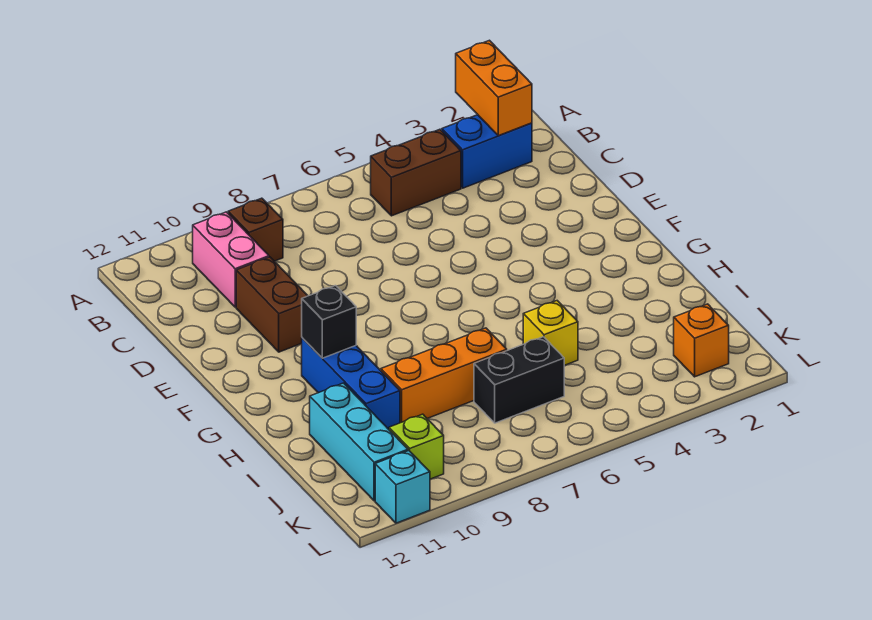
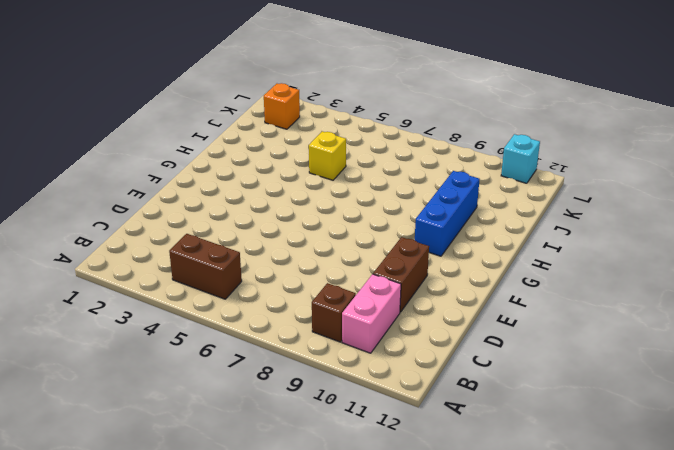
none -> blue 1x2 brick [442,115,532,188]
none -> orange 1x3 brick [381,328,507,423]
none -> cyan 1x3 brick [310,383,408,501]

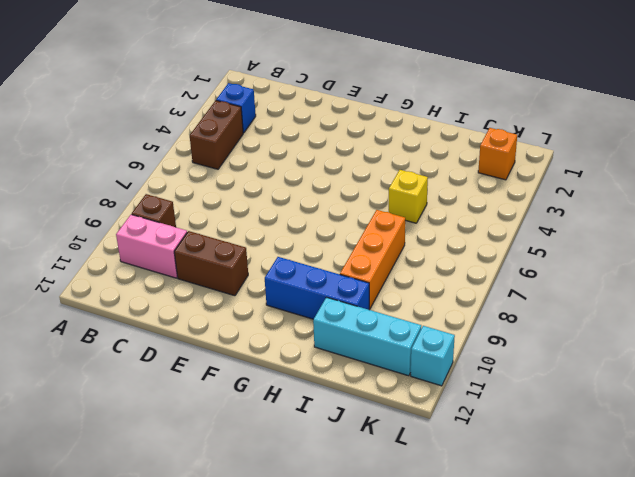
blue 1x1 brick [216,83,256,133] -> blue 1x2 brick [442,115,532,188]
none -> black 1x2 brick [474,337,564,423]
none -> lime 1x1 brick [389,414,444,479]
none -> orange 1x2 brick [456,40,532,136]

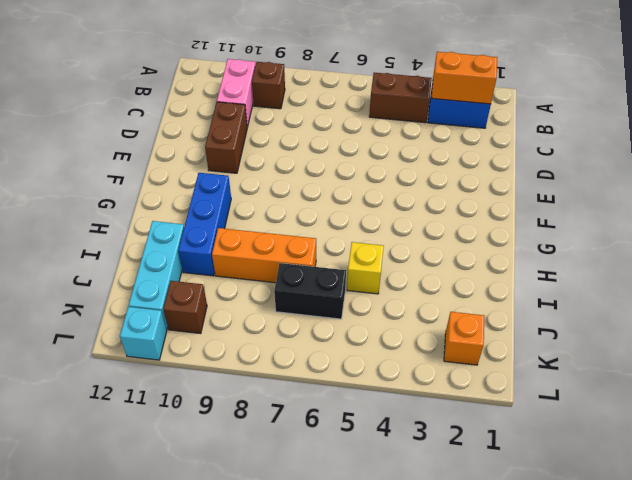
orange 1x2 brick [431,52,497,104] -> orange 1x2 brick turned to [456,40,532,136]
brown 1x1 brick [163,281,207,334] -> lime 1x1 brick [389,414,444,479]
none -> black 1x1 brick [302,286,356,358]

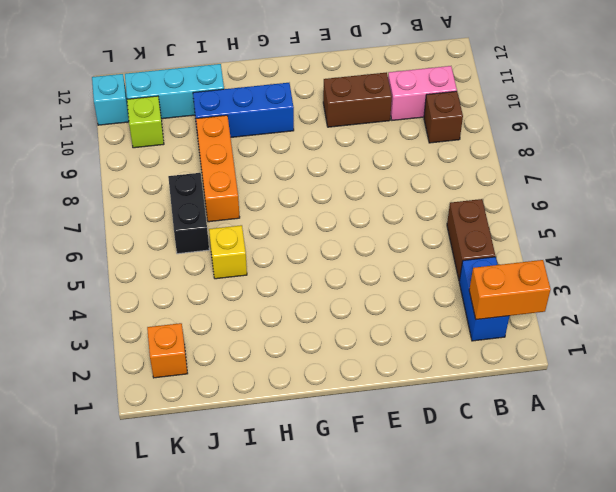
none -> black 1x1 brick [302,286,356,358]

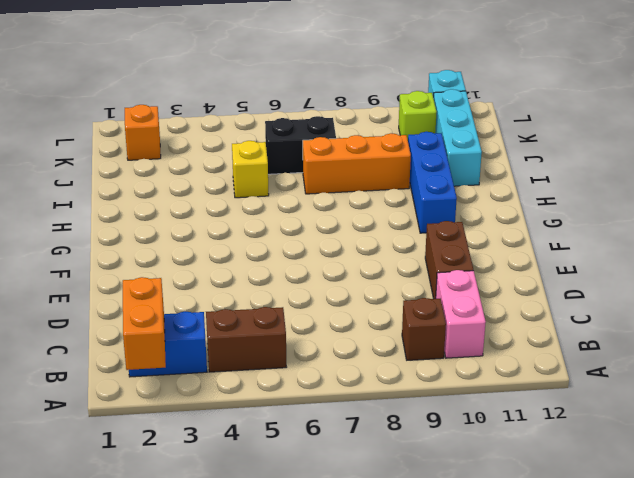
none -> black 1x1 brick [302,286,356,358]

